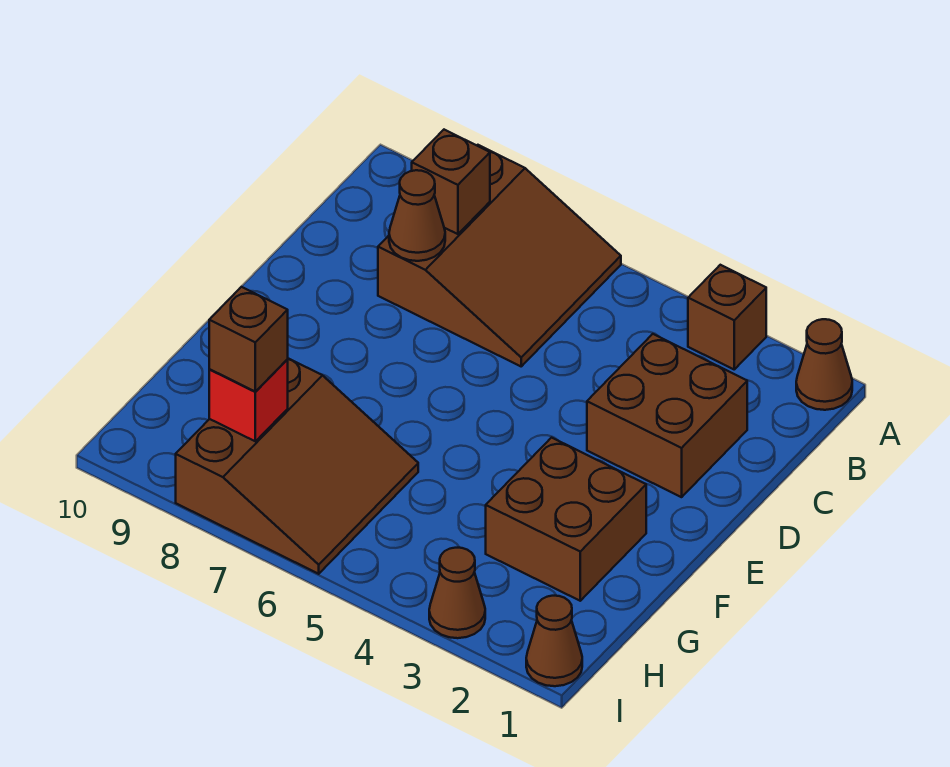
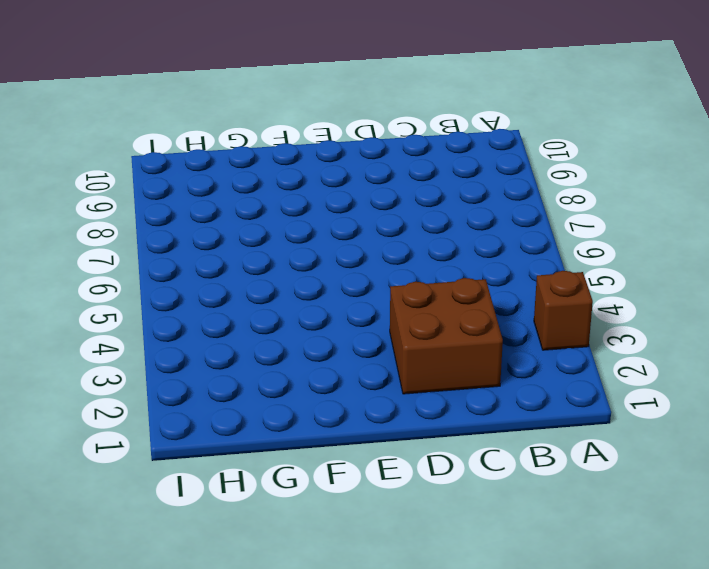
none -> brown 1x1 cone [796,319,852,410]
none -> brown 3x3 slope [378,145,621,366]
none -> brown 2x2 brick [486,438,646,601]

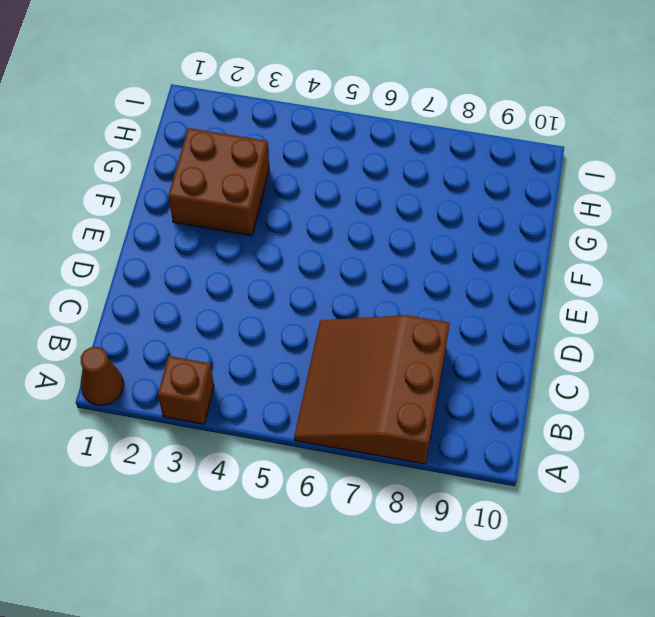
none -> brown 2x2 brick [587,334,747,497]
none -> brown 3x3 slope [176,358,418,574]
none -> brown 1x1 cone [526,596,582,686]

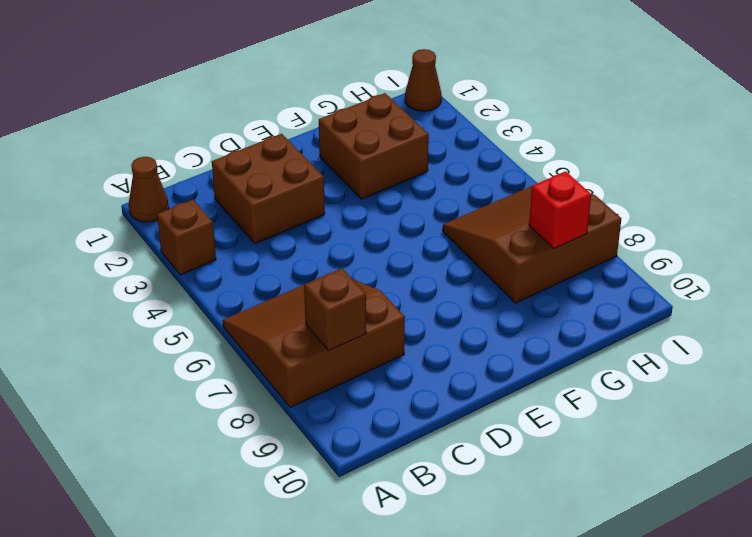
none -> brown 1x1 cone [429,548,485,638]
none -> brown 1x1 cone [389,170,445,261]
none -> brown 1x1 brick [209,287,288,391]

